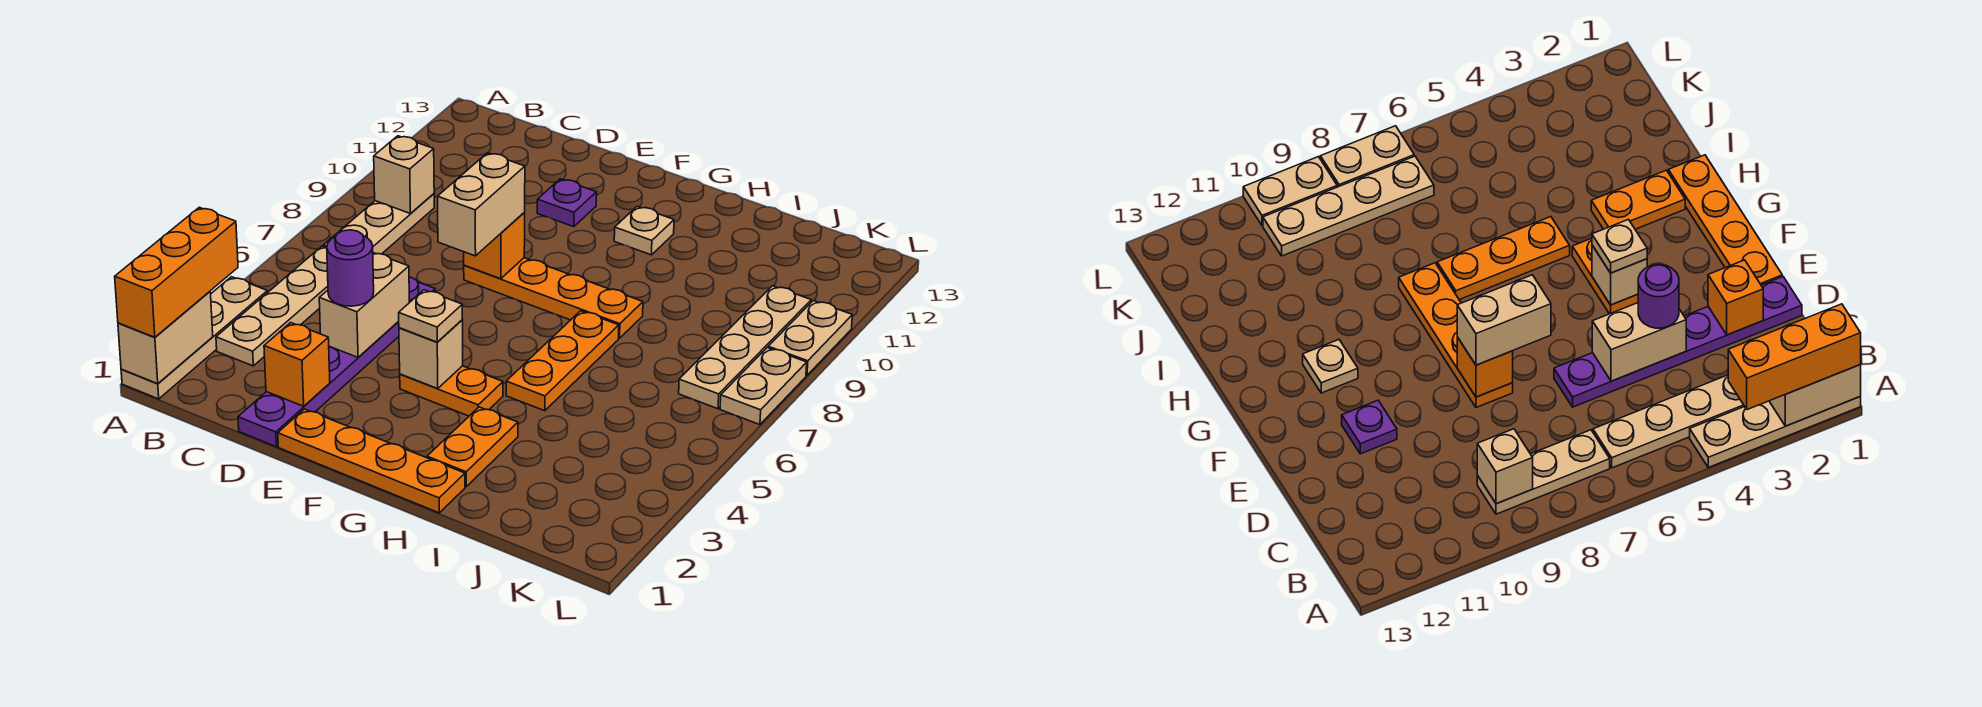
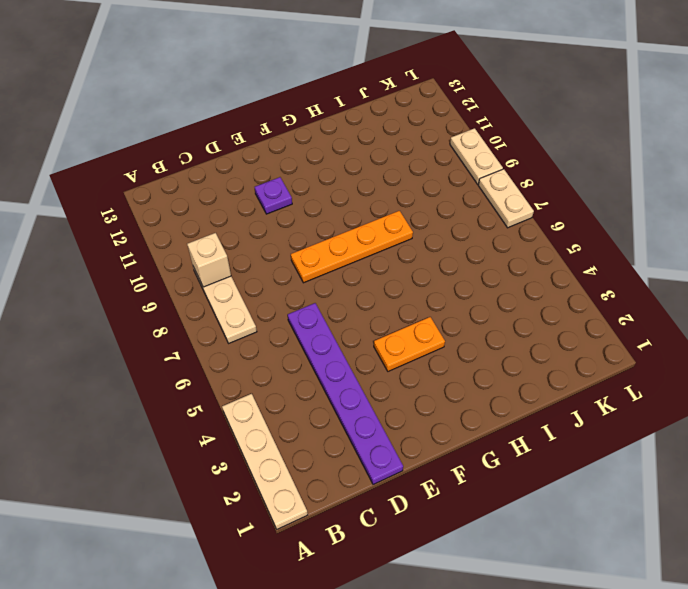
none -> tan 1x4 plate [216,246,328,366]
none -> orange 1x4 plate [278,409,465,513]
none -> tan 1x1 plate [614,206,674,255]

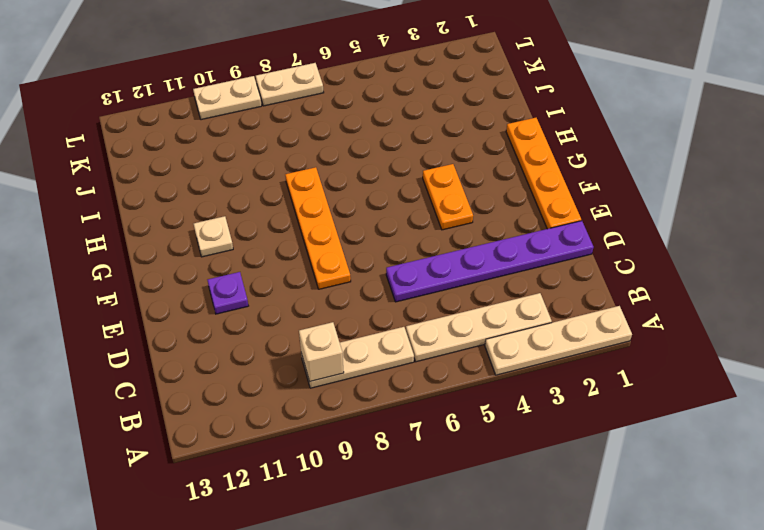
none -> orange 1x2 plate [427,407,518,487]
none -> orange 1x3 plate [506,311,619,411]
none -> tan 1x4 plate [679,286,811,409]

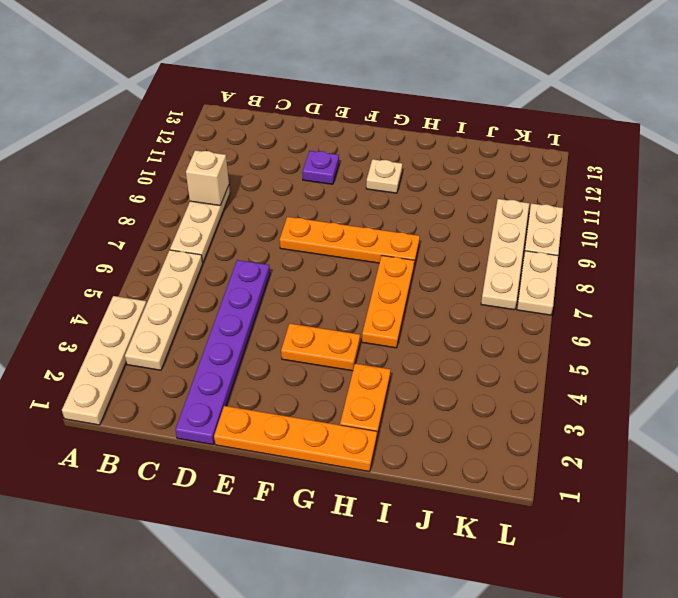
none -> tan 1x2 brick [118,292,213,384]
none -> orange 1x1 brick [264,323,330,406]
none -> tan 1x2 brick [319,253,409,357]

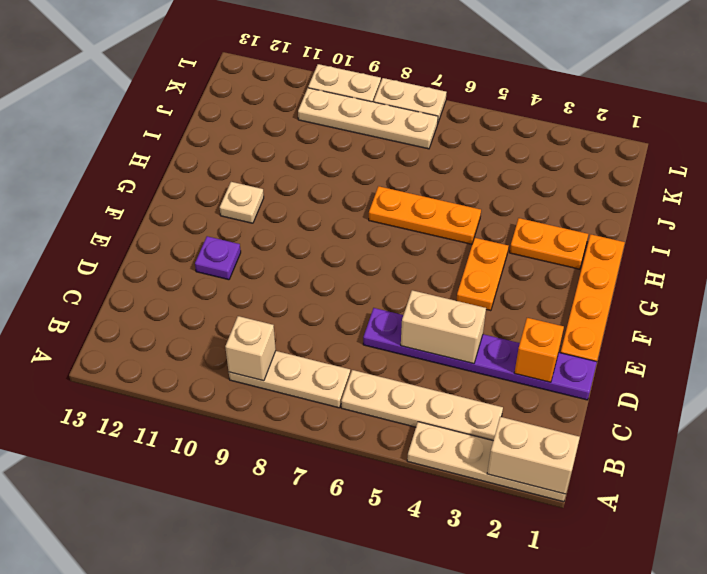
none -> orange 1x4 plate [464,258,643,338]
none -> orange 1x1 brick [464,213,525,279]
none -> tan 1x1 brick [399,320,463,389]

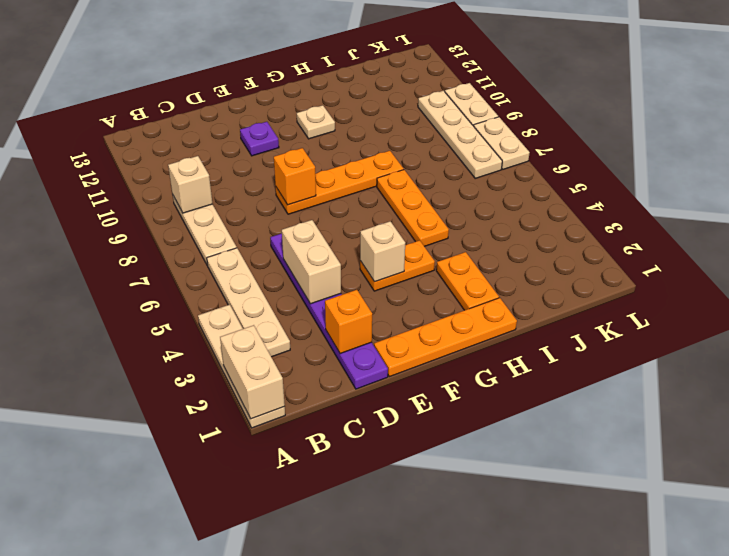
none -> orange 1x3 brick [115,207,238,337]
none -> purple 1x1 round brick [327,230,374,306]
none -> tan 1x2 brick [438,153,525,256]

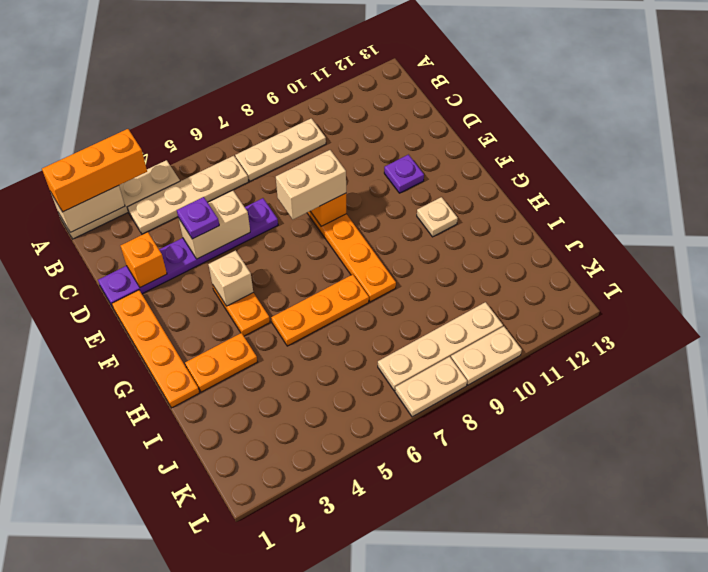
purple 1x1 plate [177,197,219,239] -> purple 1x1 round brick [327,230,374,306]
none -> tan 1x1 brick [374,136,434,214]
none -> tan 1x1 plate [398,290,462,342]

